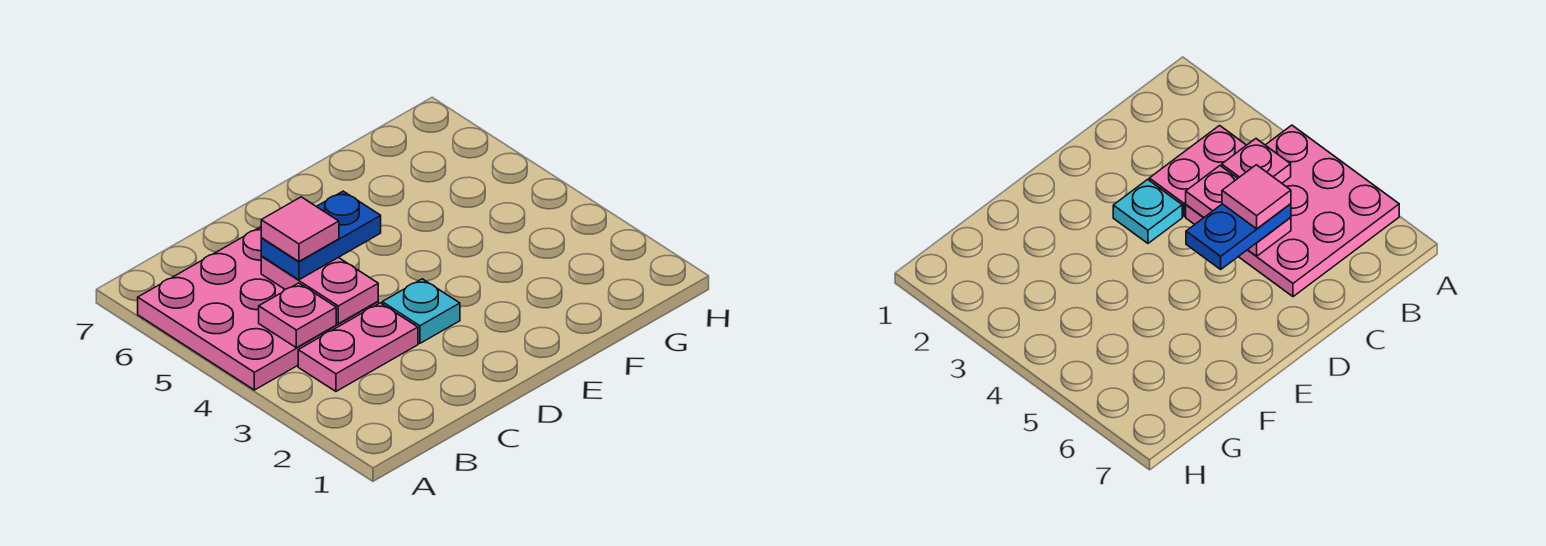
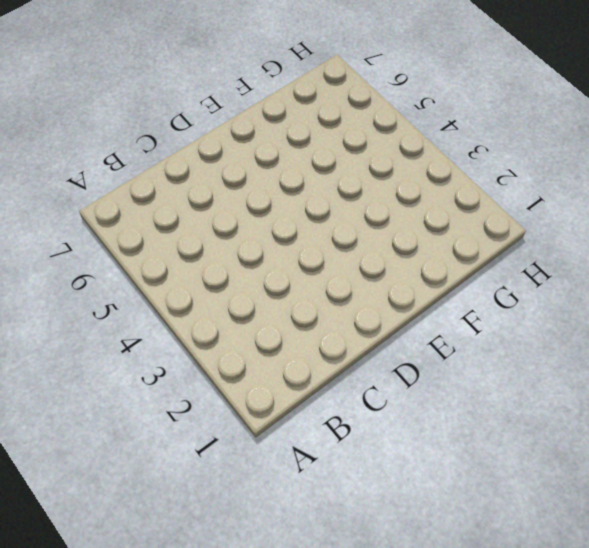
none -> pink 3x3 plate [138,227,378,390]
none -> pink 1x2 plate [298,303,418,391]

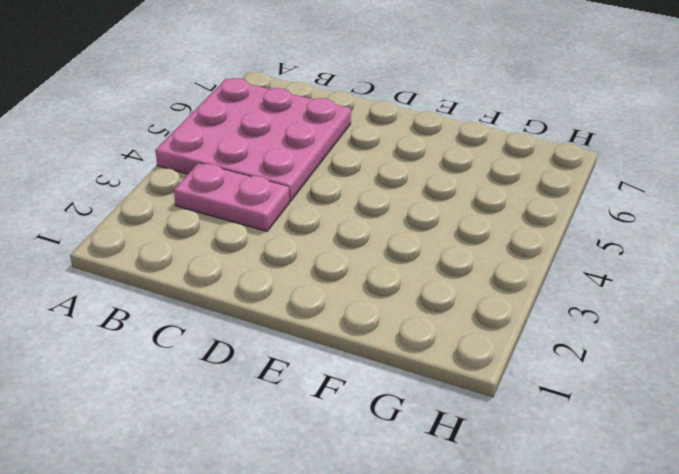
none -> cyan 1x1 plate [382,279,460,343]
none -> pink 1x1 plate [259,283,336,348]

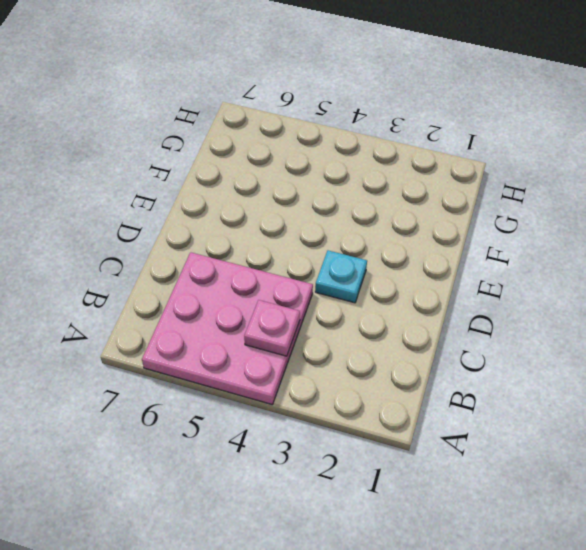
none -> pink 1x2 plate [298,303,418,391]
none -> pink 1x2 plate [261,256,378,324]

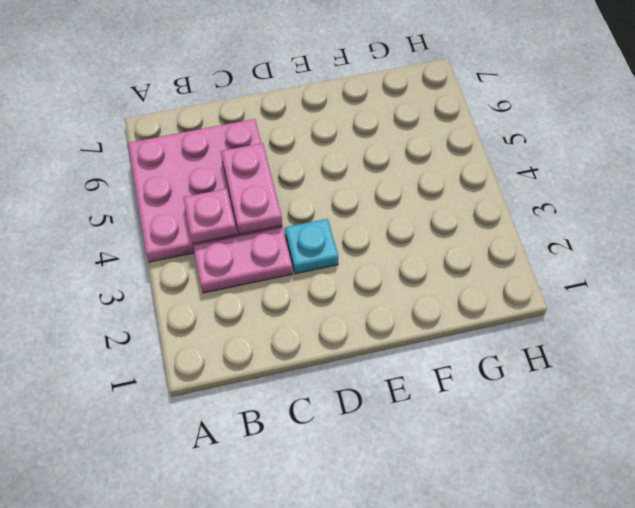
none -> blue 1x2 plate [261,191,381,280]
none -> pink 1x1 tile [261,197,339,261]

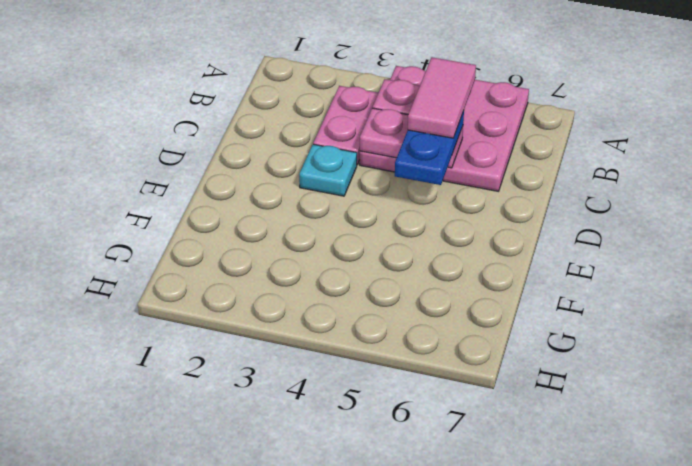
pink 1x2 tile [408,57,476,138] -> pink 1x1 tile [261,197,339,261]

